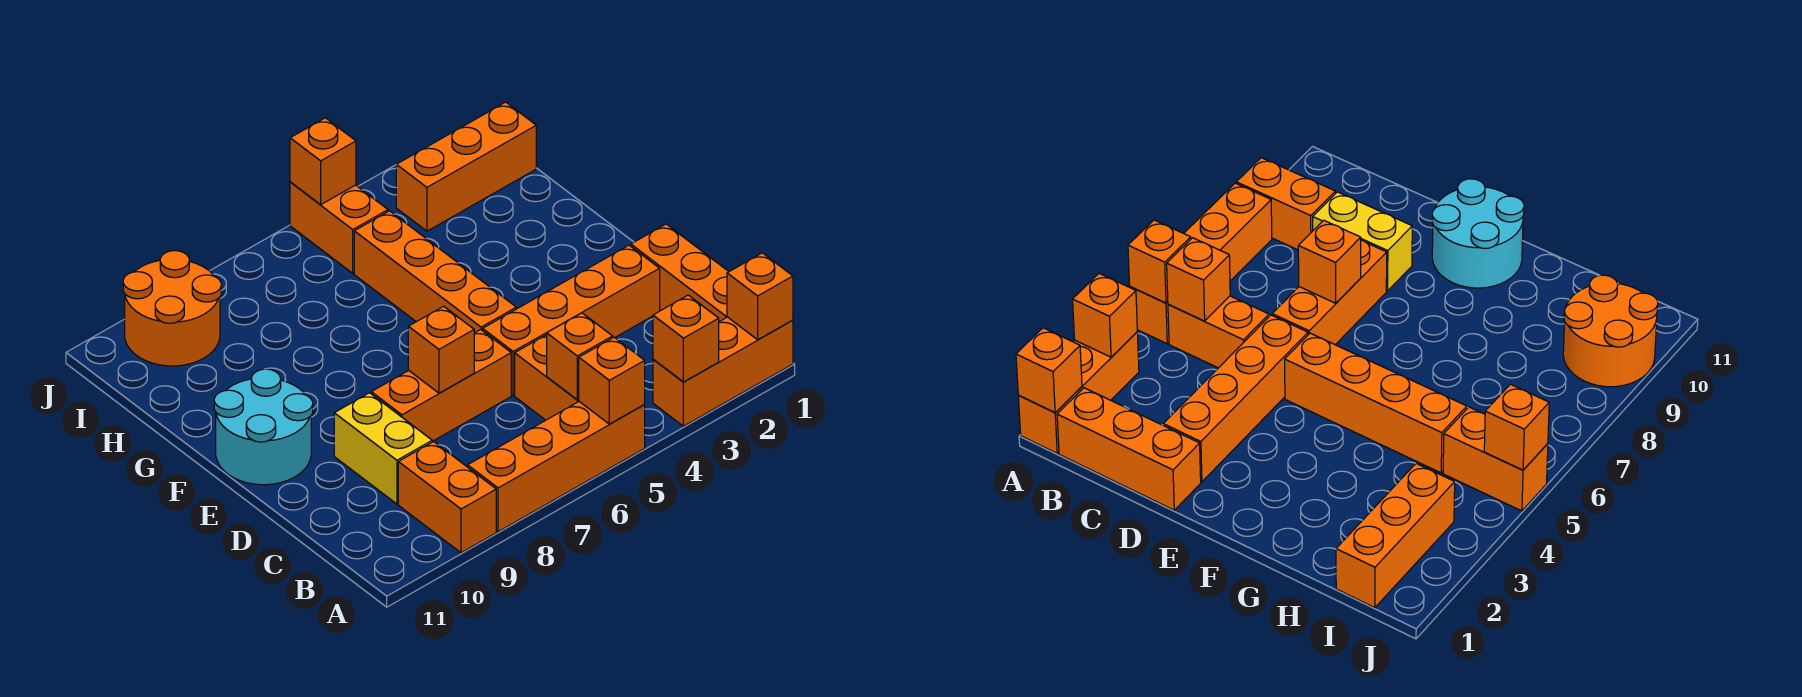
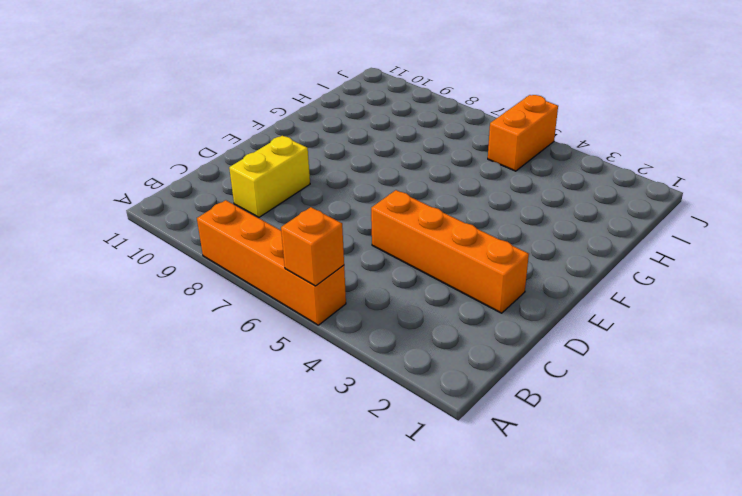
none -> orange 1x3 brick [653,317,793,426]
none -> orange 1x2 brick [398,442,496,553]
none -> orange 1x3 brick [631,224,729,322]

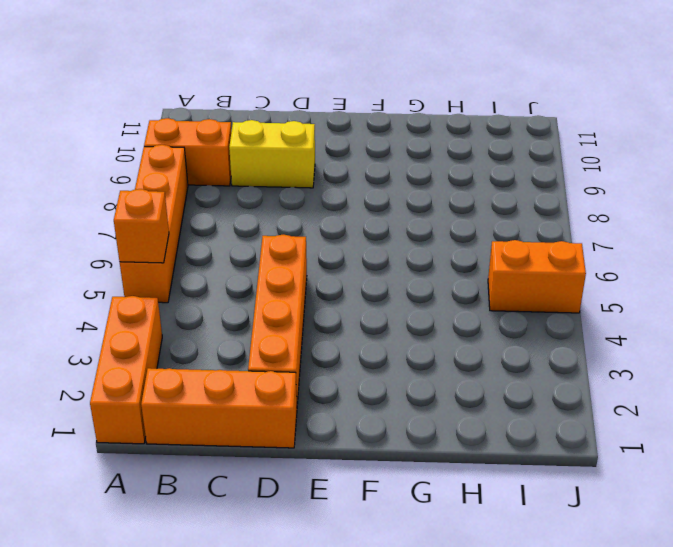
none -> orange 1x2 brick [515,335,579,420]
none -> orange 1x3 brick [371,330,511,441]
none -> orange 1x4 brick [354,211,516,333]

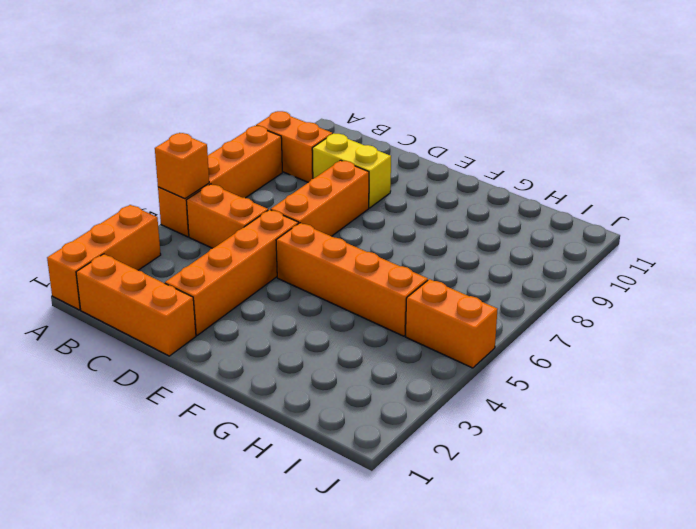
none -> cyan 2x2 round brick [214,369,313,485]
none -> orange 1x3 brick [396,102,536,231]
none -> orange 2x2 round brick [123,251,221,366]

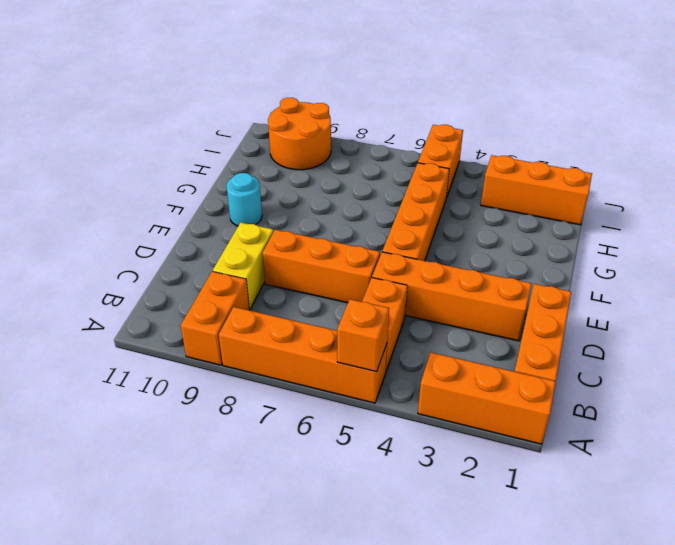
cyan 1x1 round brick [226,173,262,226] -> cyan 2x2 round brick [214,369,313,485]
none -> orange 1x1 brick [727,253,793,340]
none -> orange 1x1 brick [653,295,719,382]
none -> orange 1x1 brick [547,313,613,400]

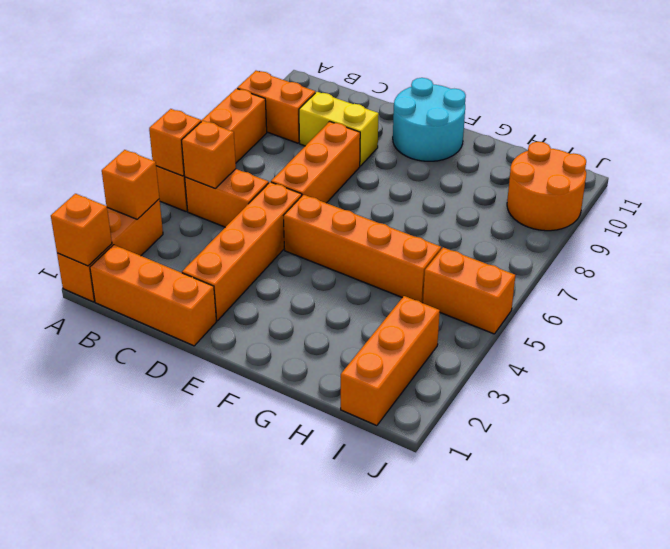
none -> orange 1x1 brick [408,306,474,393]
none -> orange 1x1 brick [290,118,356,204]

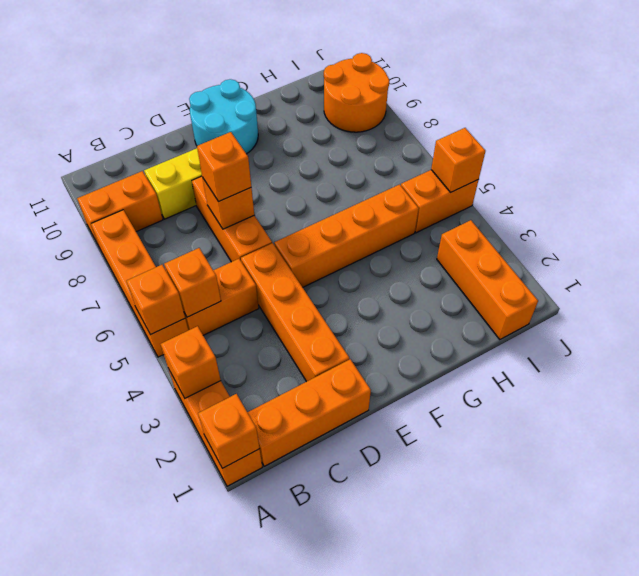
orange 1x1 brick [197,132,251,202] -> none

